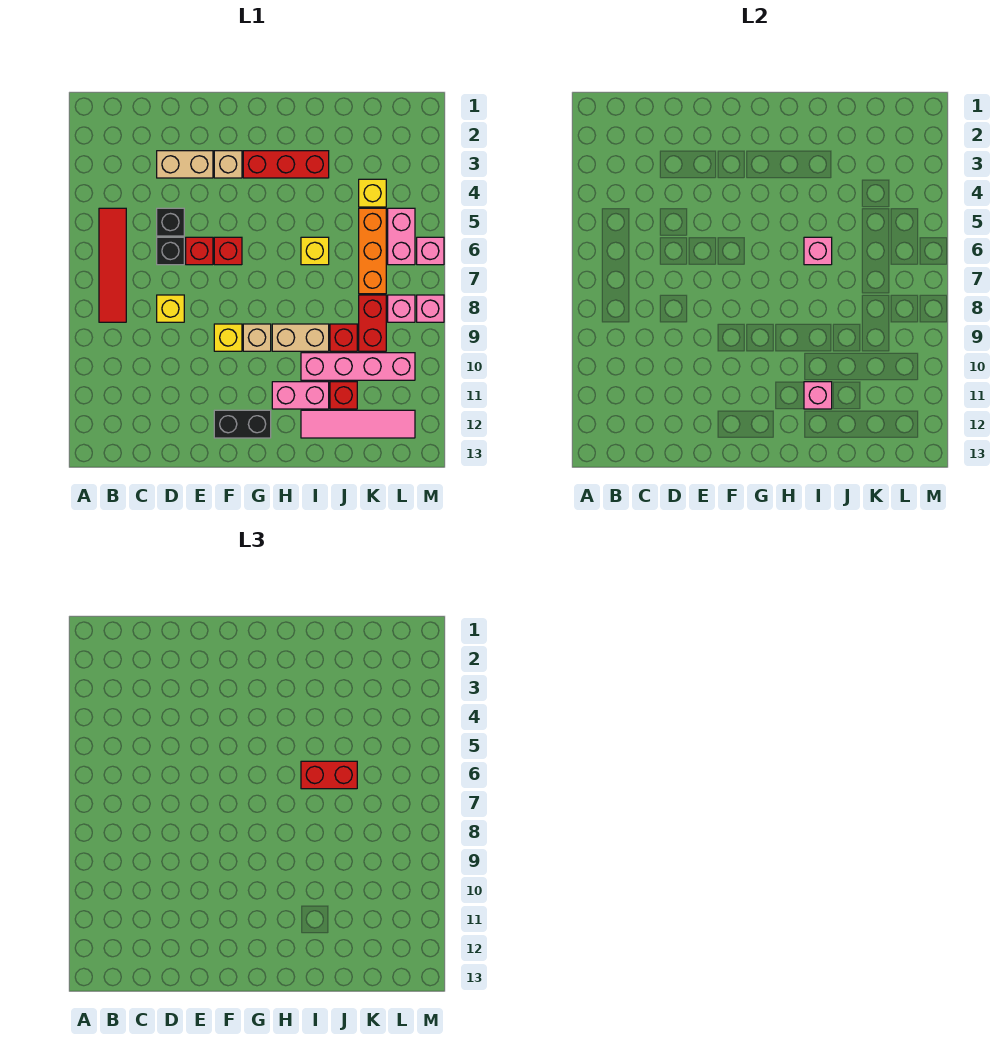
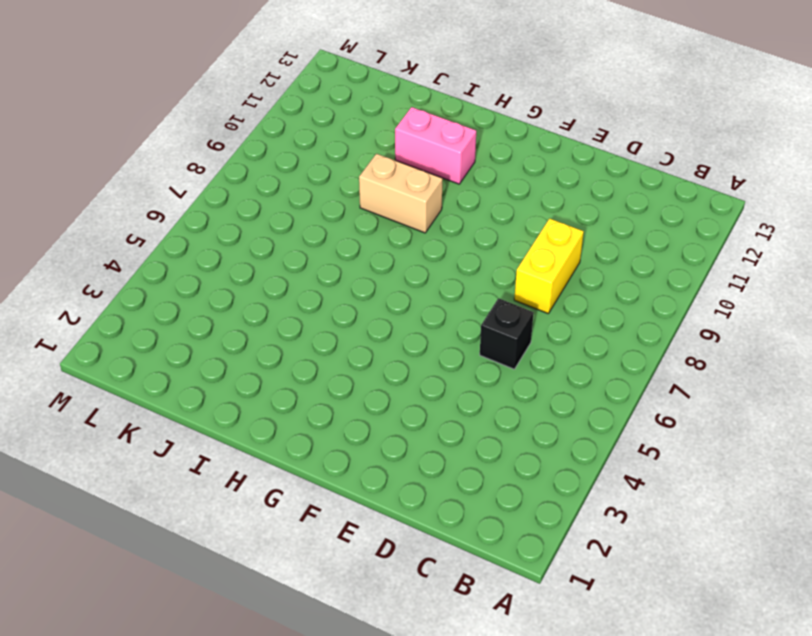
yellow 1x2 brick [514,218,584,314] -> yellow 1x1 brick [157,295,184,322]
none -> red 1x4 tile [99,208,126,322]
none -> tan 1x2 brick [157,151,213,178]
none -> black 1x1 brick [157,208,184,236]

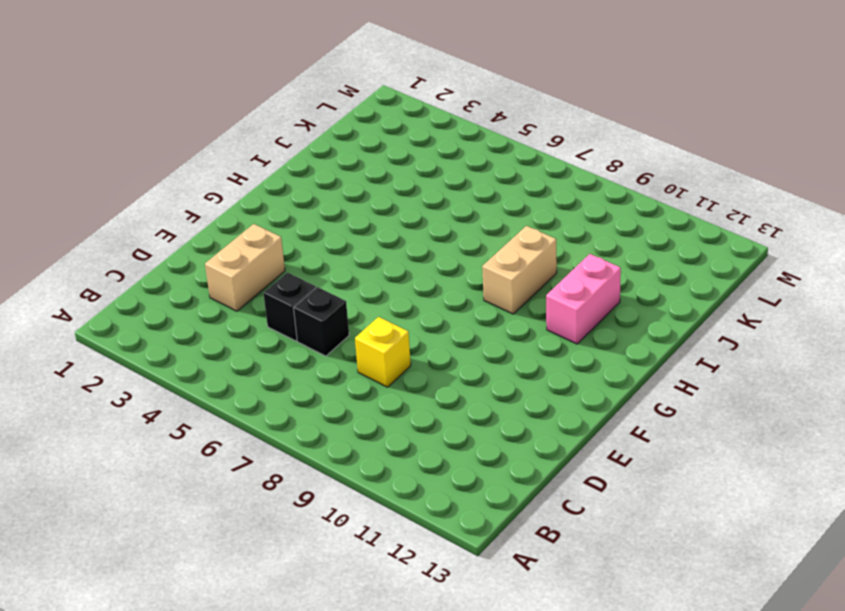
none -> red 1x4 tile [99,208,126,322]
none -> red 1x1 brick [186,237,213,265]
none -> tan 1x1 brick [214,151,242,178]

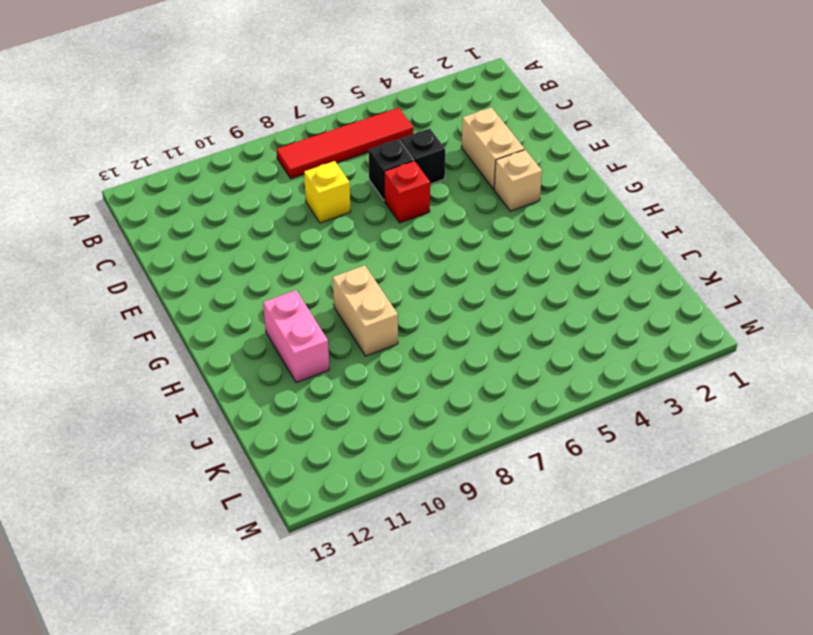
none -> red 1x1 brick [214,237,242,265]
none -> yellow 1x1 brick [214,324,242,351]
none -> black 1x2 brick [214,410,271,438]

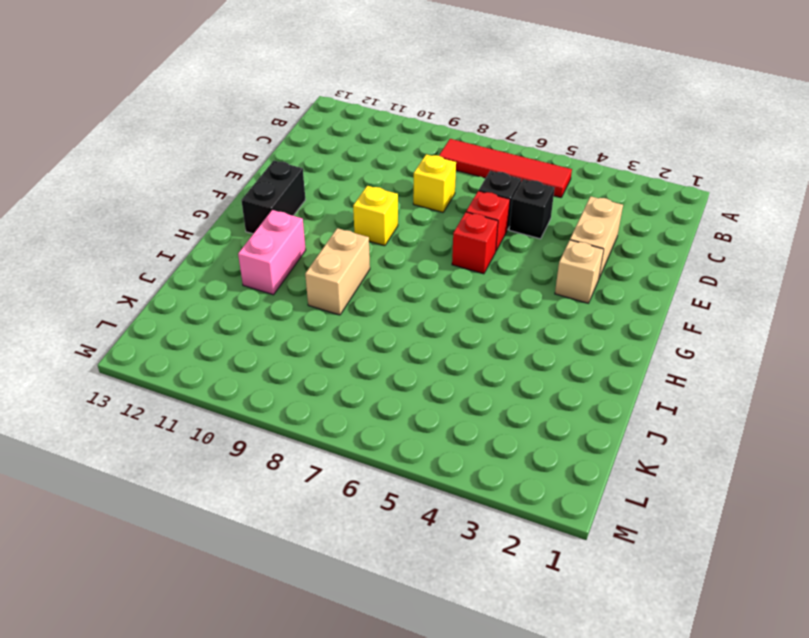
none -> red 1x3 brick [243,151,329,178]
none -> tan 1x1 brick [243,324,271,351]
none -> yellow 1x1 brick [301,237,329,265]

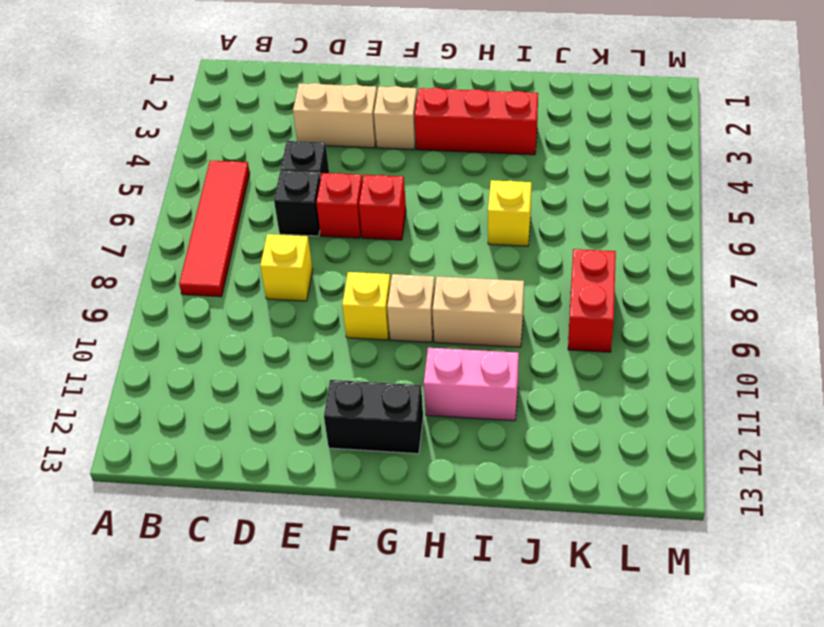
none -> pink 1x4 brick [301,353,415,380]
none -> pink 1x4 tile [301,410,415,438]
none -> red 1x1 brick [330,324,357,351]

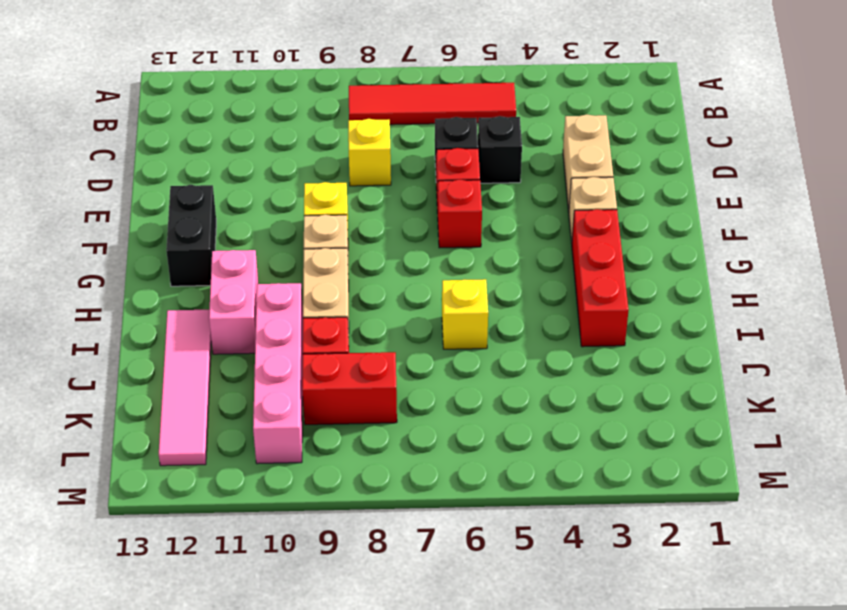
none -> red 1x1 brick [330,382,357,409]
none -> yellow 1x1 brick [359,179,386,207]
none -> orange 1x3 brick [359,208,386,294]

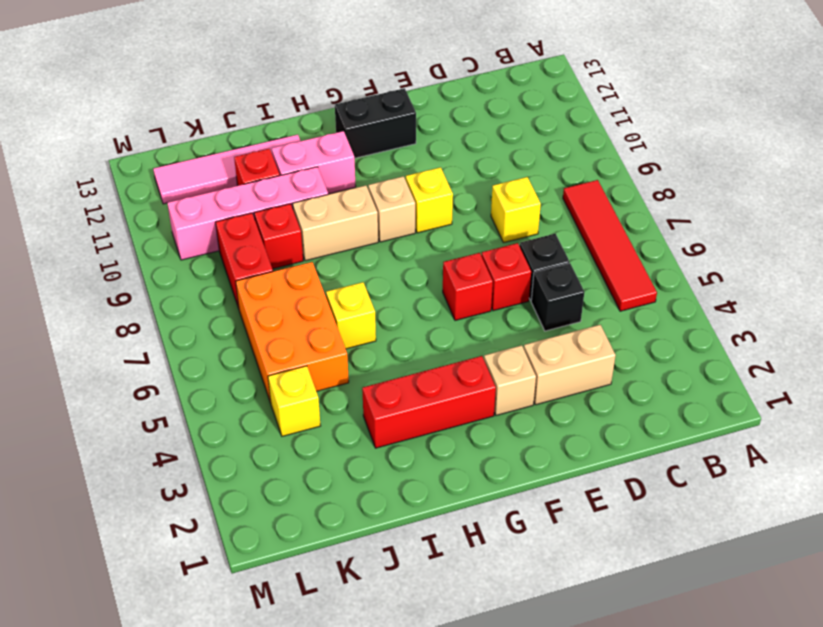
orange 2x3 brick [236,262,349,403] -> orange 1x3 brick [359,208,386,294]
none -> pink 1x2 brick [388,208,415,265]
none -> pink 1x1 brick [388,295,415,322]
none -> pink 1x1 brick [417,237,444,265]

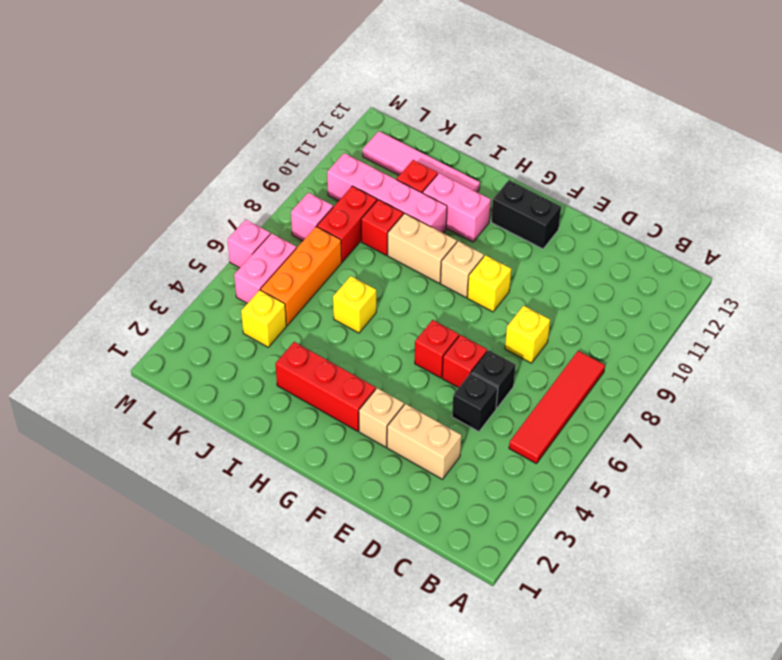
none -> pink 1x1 brick [417,295,444,322]
none -> pink 1x1 brick [804,237,832,265]
none -> pink 1x1 brick [804,382,832,409]

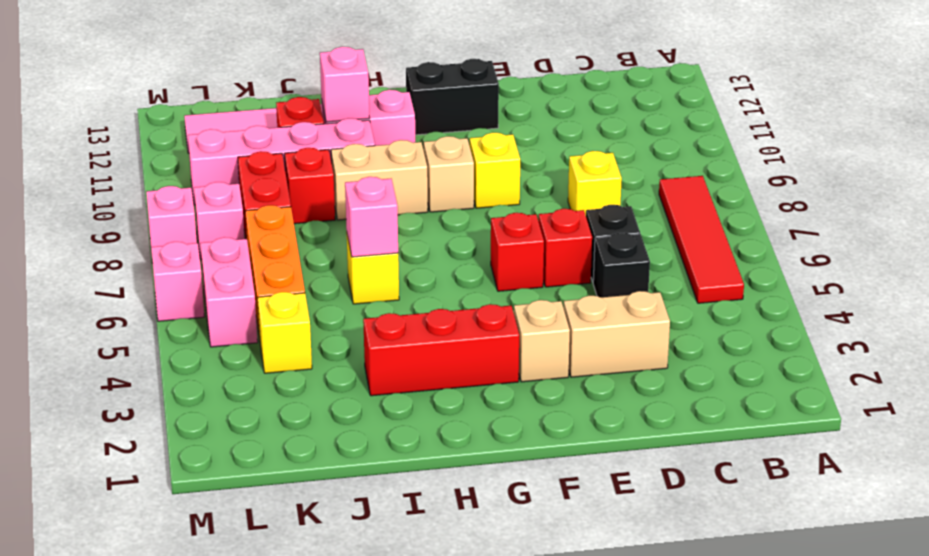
none -> red 1x2 brick [301,761,357,789]

